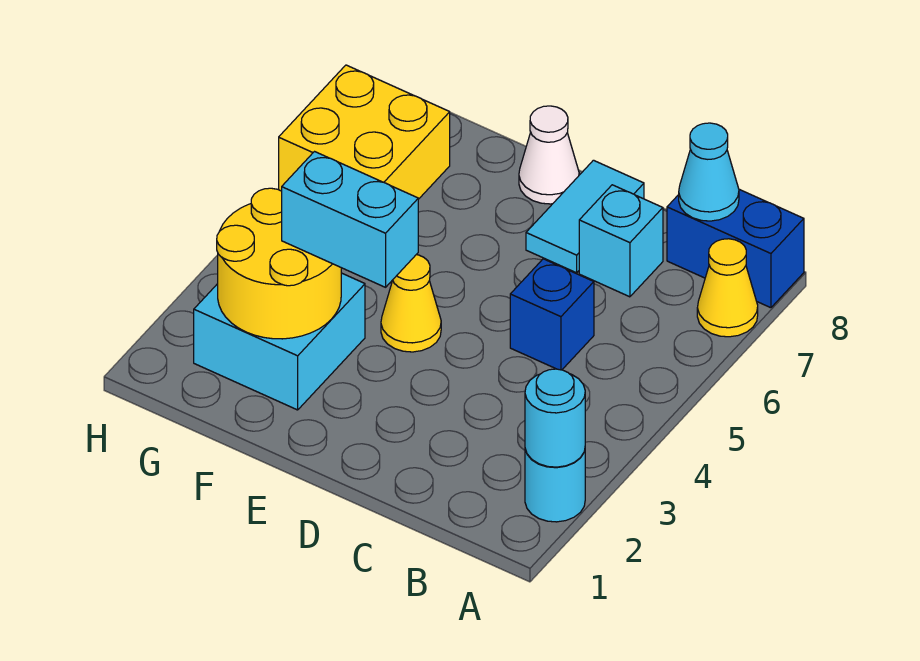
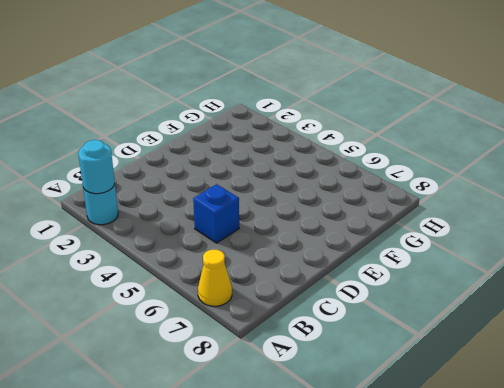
none -> blue 1x2 brick [667,189,804,308]
none -> cyan 1x1 brick [579,185,663,297]
none -> cyan 1x2 tile [526,160,644,273]

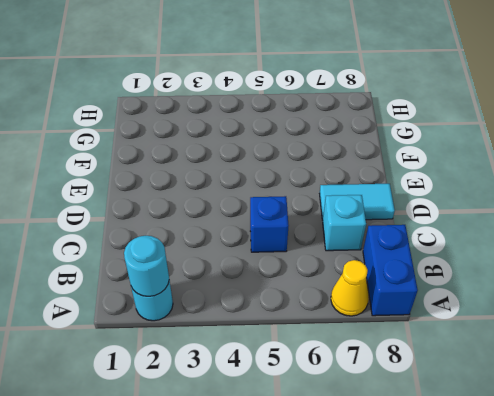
none -> yellow 1x1 cone [381,255,441,352]
none -> white 1x1 cone [519,106,579,204]
none -> cyan 2x2 brick [194,273,365,410]

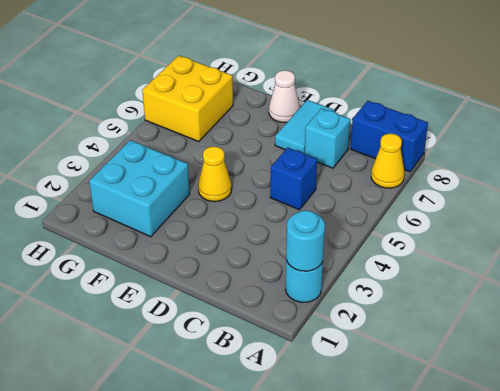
none -> cyan 1x1 cone [679,123,739,221]
none -> yellow 2x2 round brick [217,188,341,339]
none -> cyan 1x2 brick [282,152,418,287]

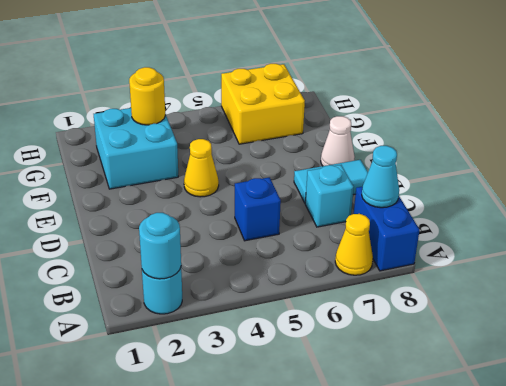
yellow 1x1 round brick [129,67,165,125] -> yellow 2x2 round brick [217,188,341,339]
none -> cyan 1x2 brick [282,152,418,287]

